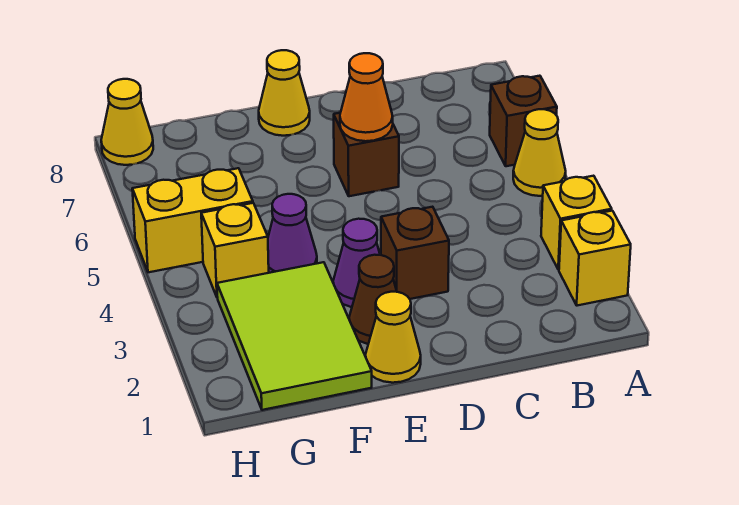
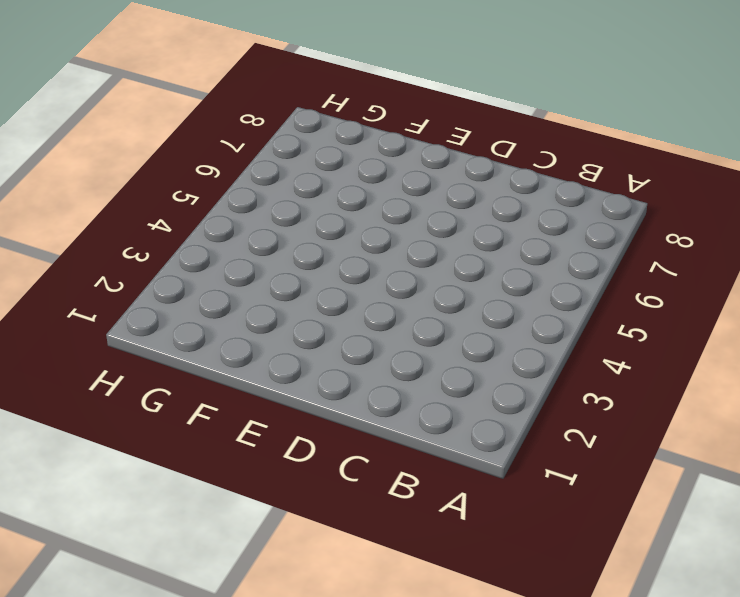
none -> yellow 1x1 brick [559,211,631,306]
none -> yellow 1x1 brick [541,176,612,270]
none -> yellow 1x1 cone [513,109,566,196]

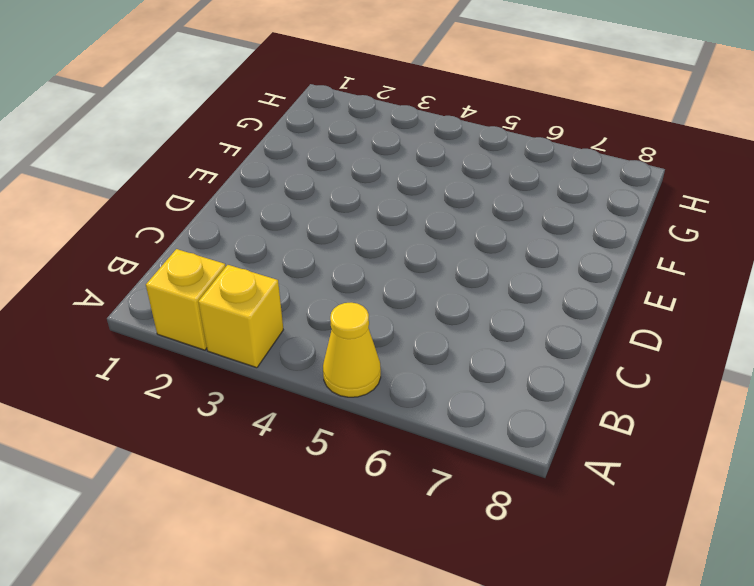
none -> brown 1x1 brick [490,76,557,166]
none -> brown 1x1 brick [381,207,449,299]
none -> brown 1x1 brick [334,113,399,196]

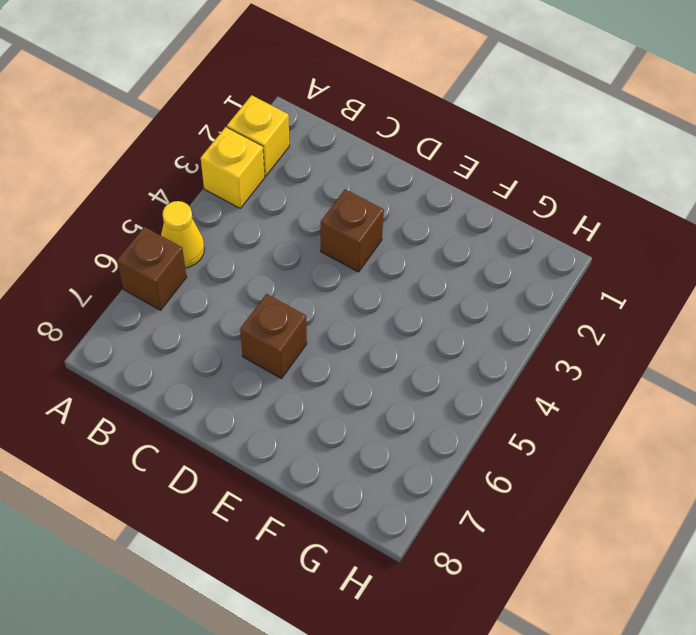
none -> yellow 1x1 cone [365,292,421,383]
none -> brown 1x1 cone [349,255,397,344]
none -> purple 1x1 cone [333,219,380,307]

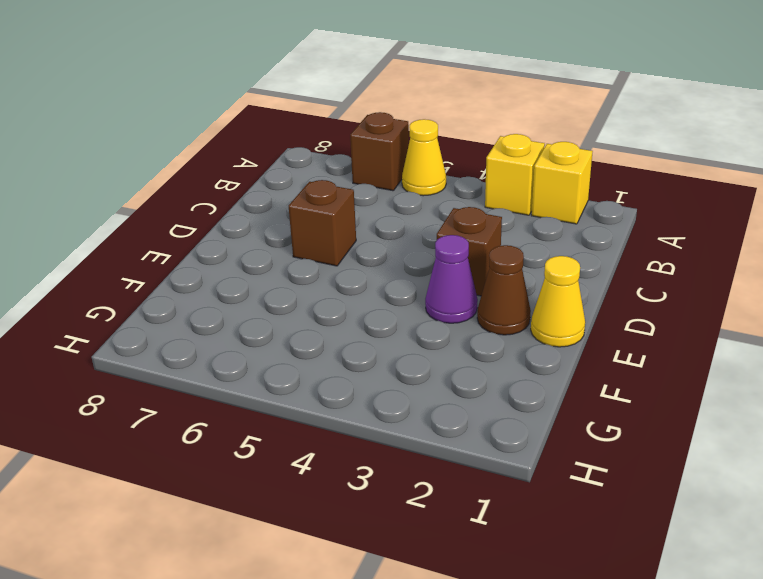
none -> yellow 1x1 cone [259,50,310,136]
none -> lime 2x3 tile [217,262,372,410]
none -> purple 1x1 cone [268,194,317,273]

